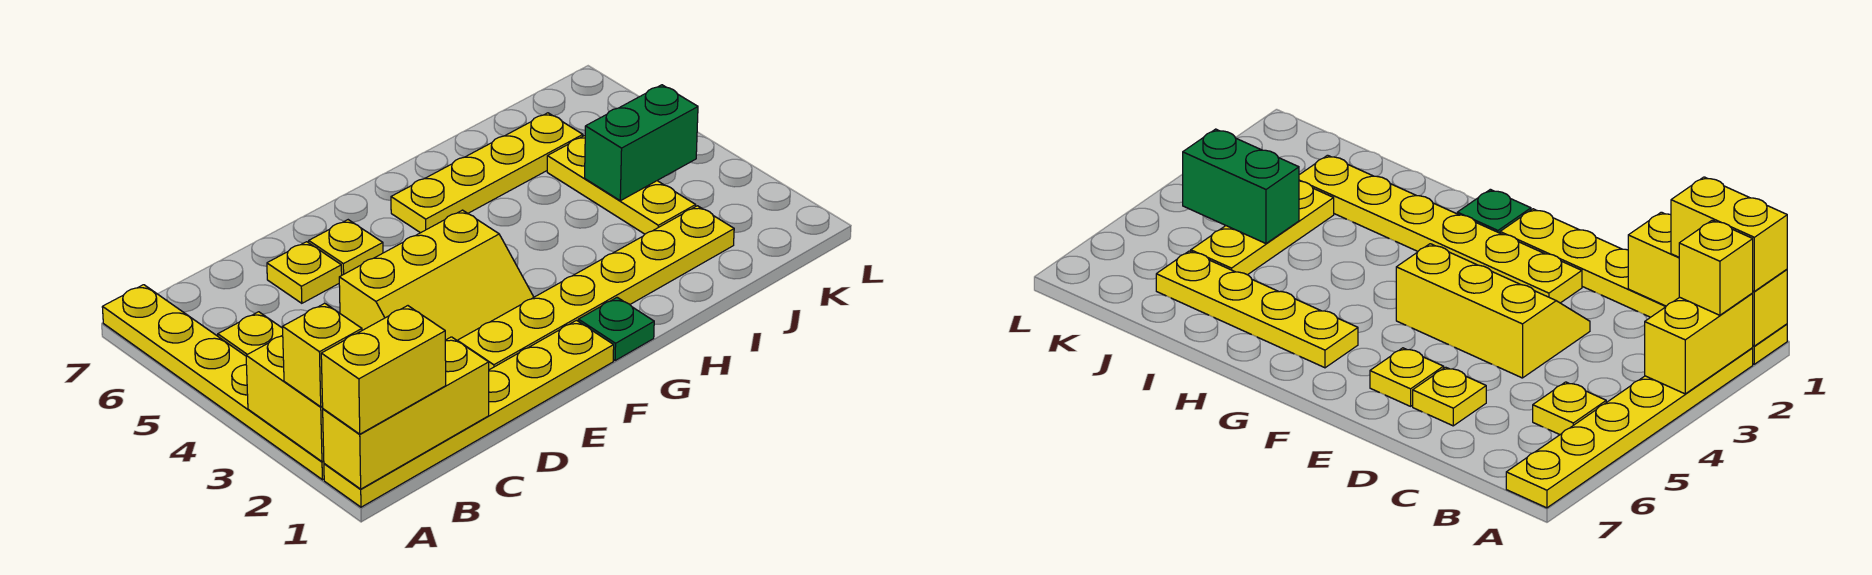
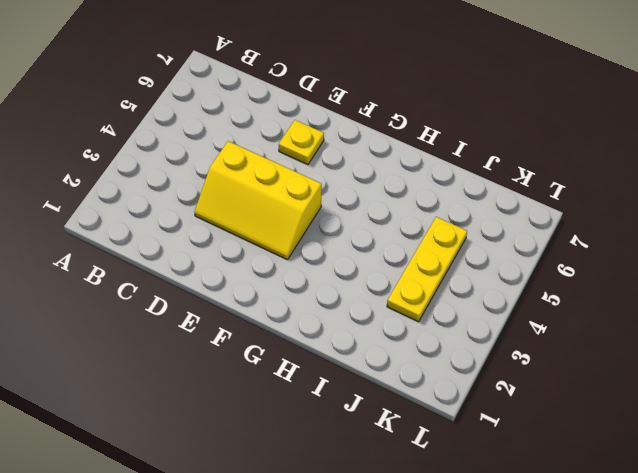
none -> yellow 1x6 plate [324,320,614,507]
none -> yellow 1x6 plate [102,285,324,480]
none -> yellow 1x1 plate [218,312,283,356]

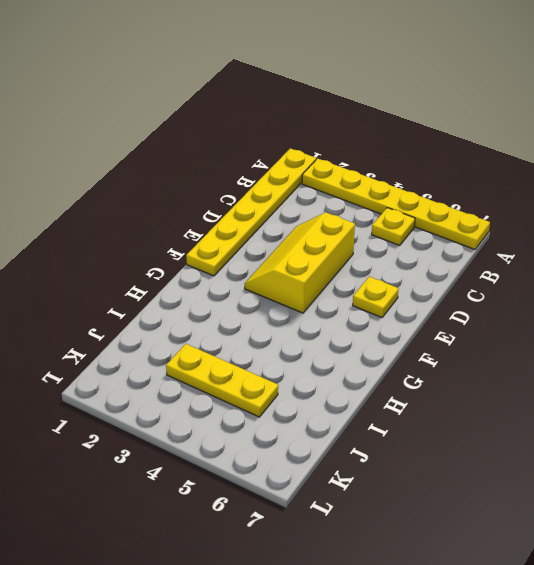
none -> yellow 1x1 plate [267,242,342,303]
none -> yellow 1x6 plate [457,206,734,370]
none -> green 1x1 plate [578,297,654,360]

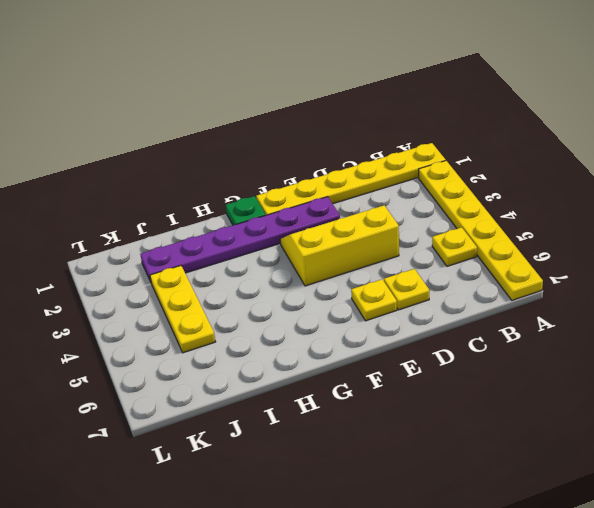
purple 1x6 plate [140,197,340,282] -> yellow 1x6 plate [457,206,734,370]
none -> yellow 1x4 plate [391,113,583,233]
none -> yellow 1x3 brick [323,337,489,489]
none -> yellow 1x2 brick [246,335,324,462]

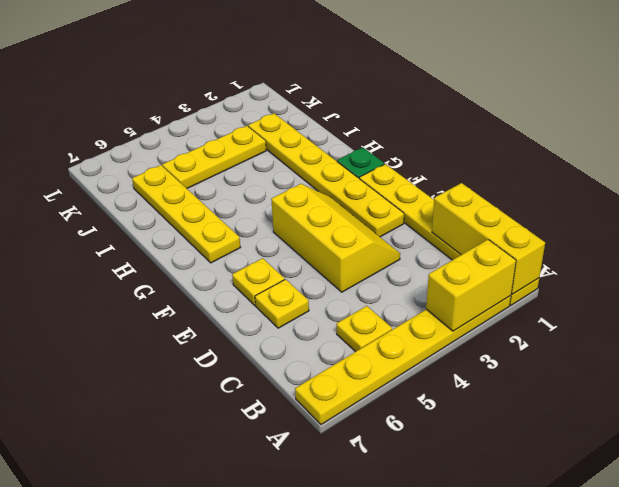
none -> green 1x2 brick [585,85,698,201]
none -> yellow 1x2 brick [321,306,446,434]
none -> yellow 1x1 brick [283,303,362,407]

